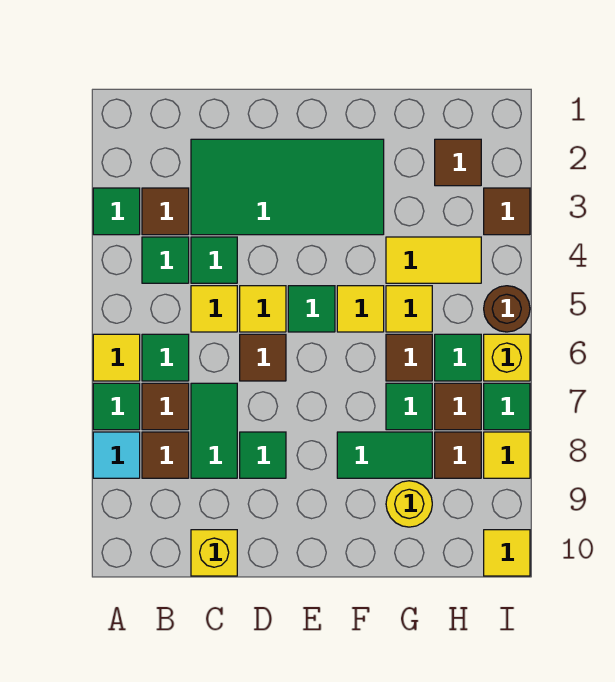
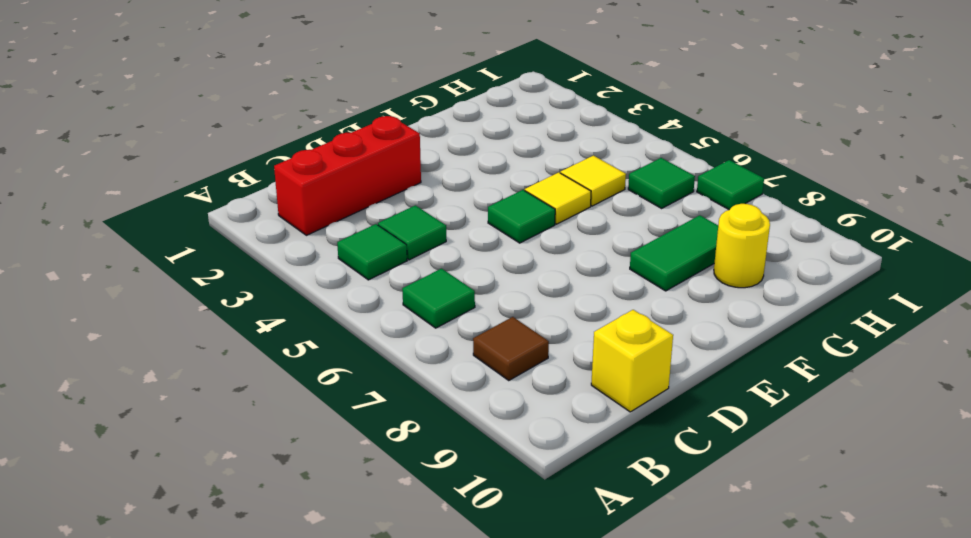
red 1x3 brick [274,116,421,235] -> green 2x4 tile [191,139,384,235]
none -> green 1x1 tile [93,188,140,235]
none -> yellow 1x1 tile [93,334,140,381]
none -> green 1x1 tile [93,383,140,430]
none -> cyan 1x1 tile [93,432,140,478]

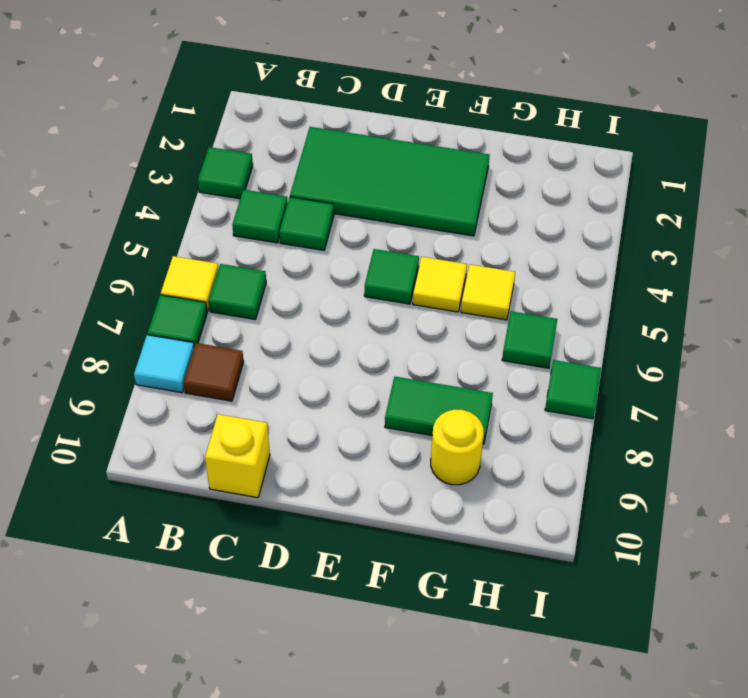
none -> brown 1x1 tile [142,188,189,235]
none -> brown 1x1 tile [142,383,189,430]
none -> yellow 1x1 tile [191,286,237,332]
none -> green 1x2 tile [191,383,237,478]

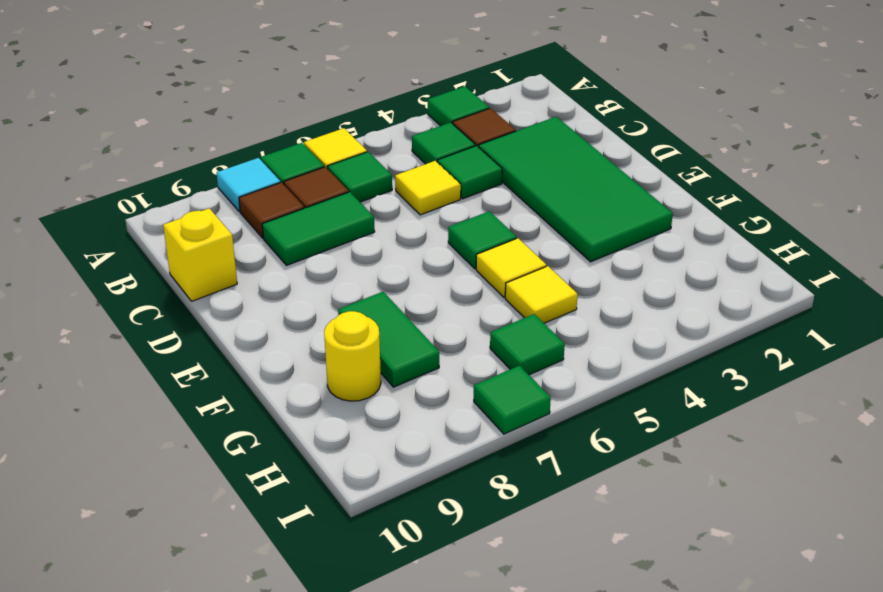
none -> yellow 1x1 tile [240,286,286,332]
none -> brown 1x1 tile [240,334,286,381]
none -> green 1x1 tile [240,432,286,478]
none -> yellow 1x2 tile [386,237,481,283]

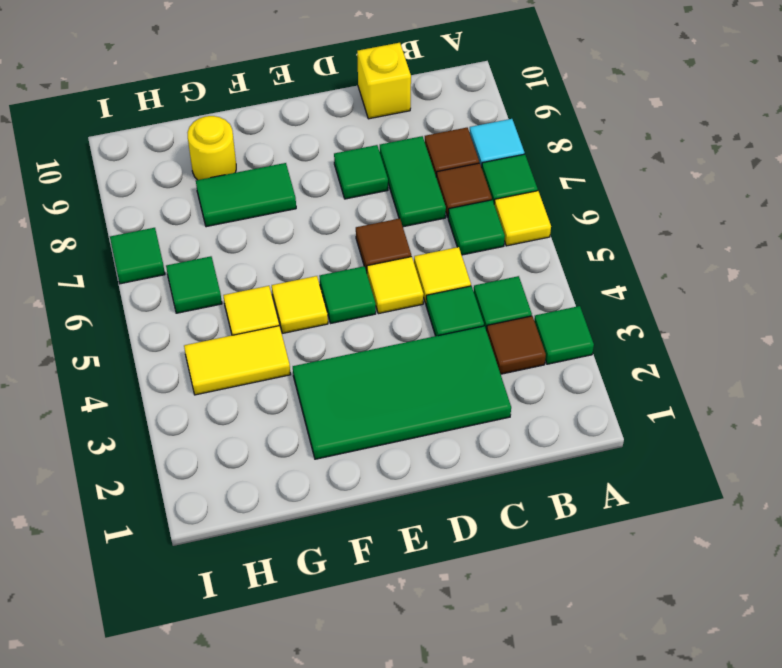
none -> brown 1x1 tile [386,334,432,381]
none -> green 1x1 tile [386,383,432,430]
none -> brown 1x1 tile [435,139,481,186]
none -> brown 1x1 tile [435,383,481,430]

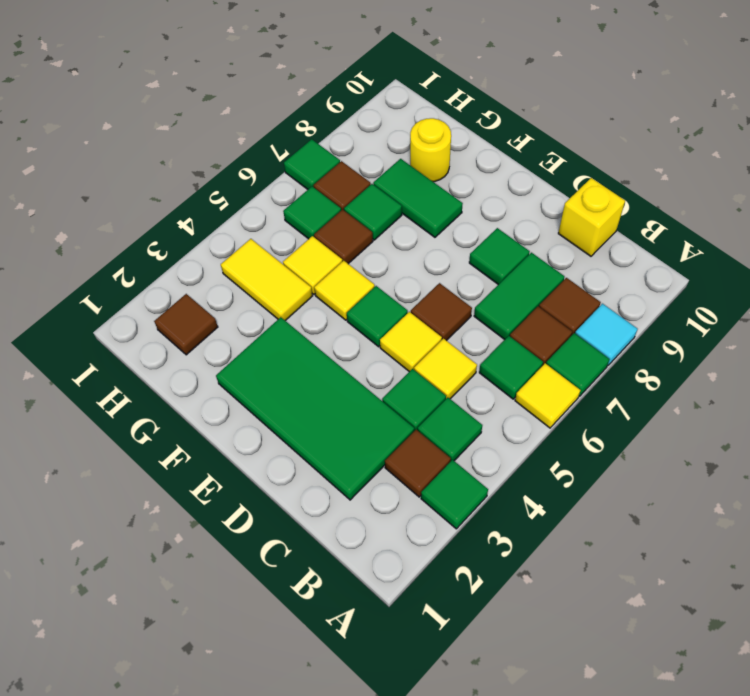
none -> brown 1x1 tile [435,432,481,478]
none -> brown 1x1 tile [484,188,530,235]
none -> brown 1x1 round brick [484,286,530,332]
none -> yellow 1x1 brick [484,334,530,381]

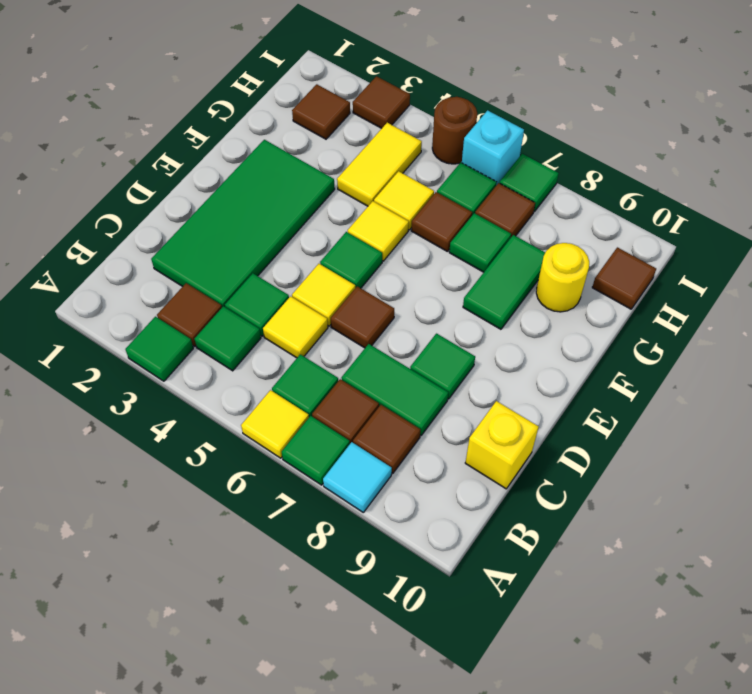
brown 1x1 tile [592,247,656,309] -> brown 1x1 tile moved to [435,432,481,478]
cyan 1x1 brick [462,110,524,185] -> yellow 1x1 brick [484,334,530,381]
none -> yellow 1x1 tile [484,432,530,478]
none -> yellow 1x1 tile [484,530,530,576]

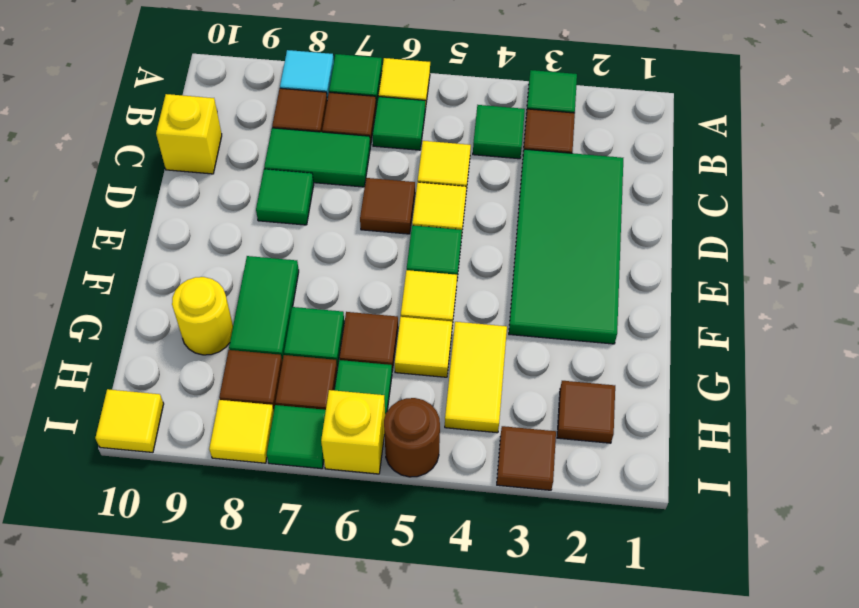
none -> green 1x1 tile [191,237,237,283]

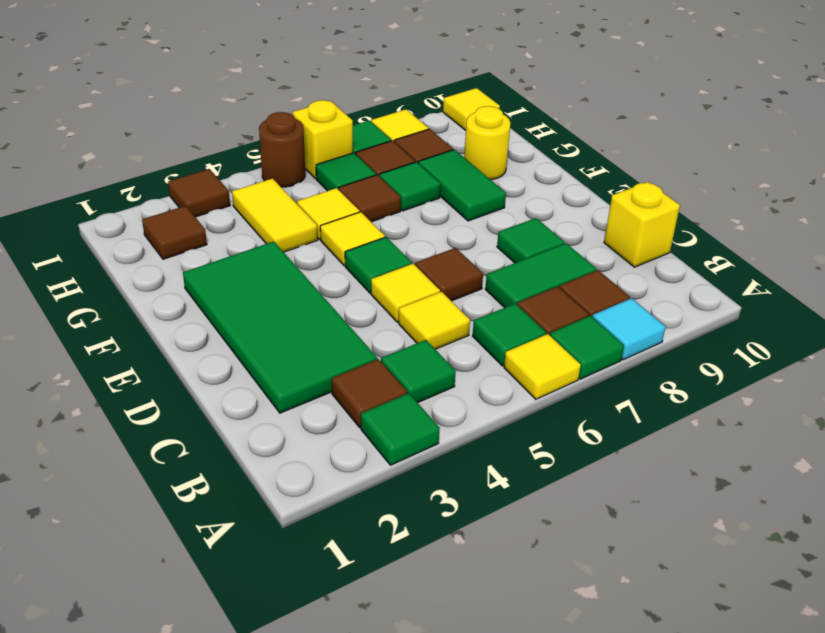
none -> green 1x1 tile [191,237,237,283]

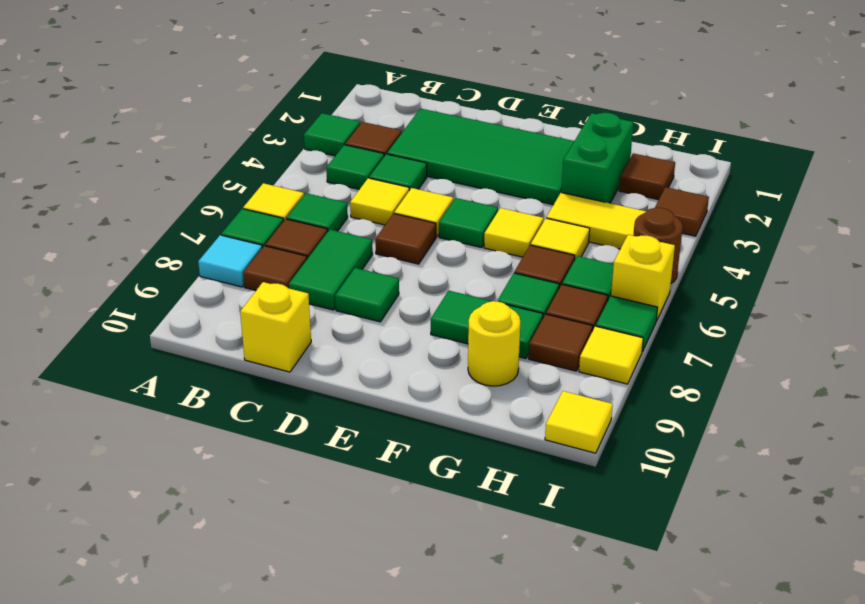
green 1x2 brick [561,113,634,203] -> none

